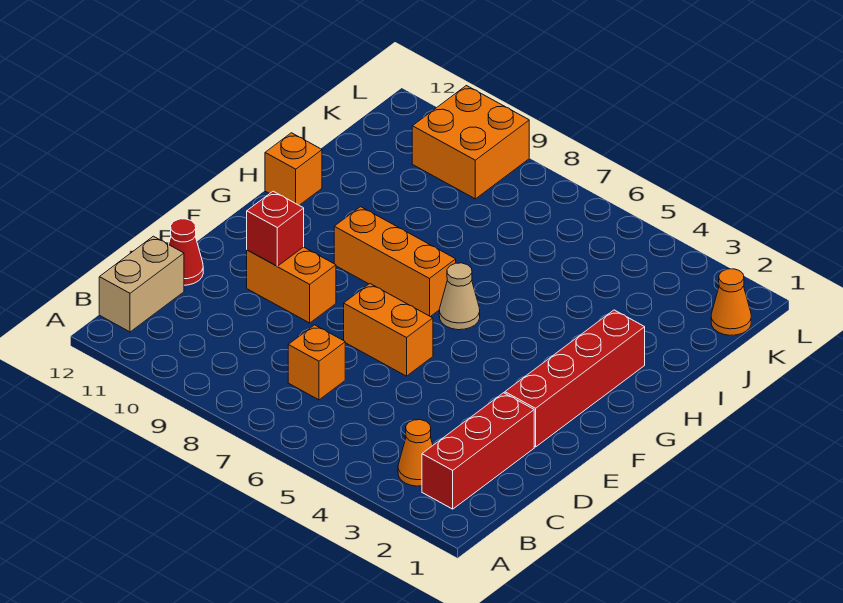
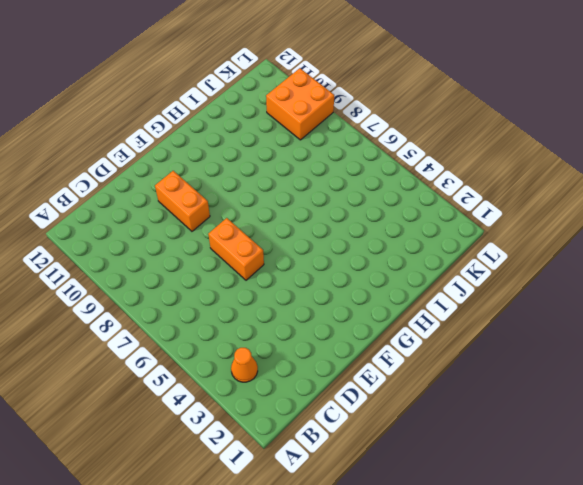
none -> red 1x3 brick [422,393,534,509]
none -> tan 1x2 brick [99,236,184,332]
none -> orange 1x1 brick [288,325,345,400]

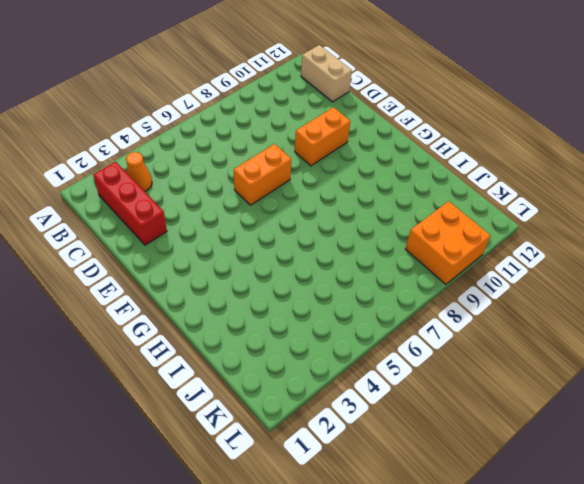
none -> orange 1x1 brick [288,325,345,400]
none -> red 1x1 cone [169,219,203,285]
none -> red 1x4 brick [505,310,645,447]

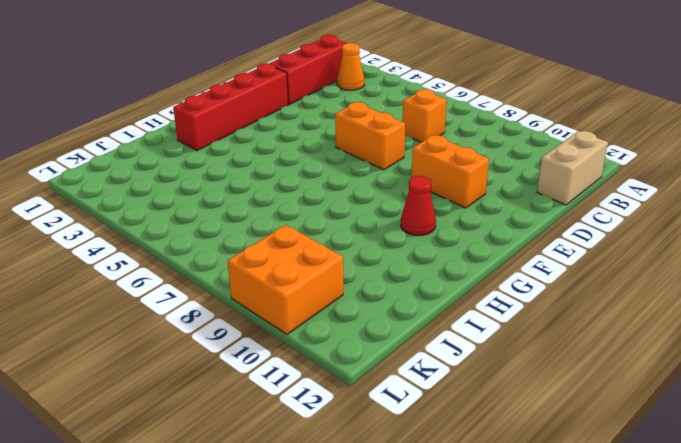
red 1x1 cone [401,176,436,236] -> red 1x1 cone moved to [169,219,203,285]
none -> tan 1x1 cone [439,263,480,330]
none -> orange 1x3 brick [334,207,456,317]
none -> orange 1x1 brick [265,133,322,205]

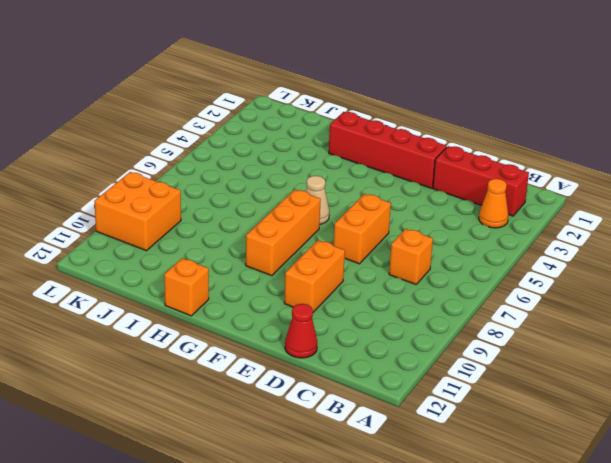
none -> tan 1x2 brick [99,236,184,332]
none -> orange 1x1 cone [711,269,751,335]
none -> red 1x1 brick [247,191,304,266]

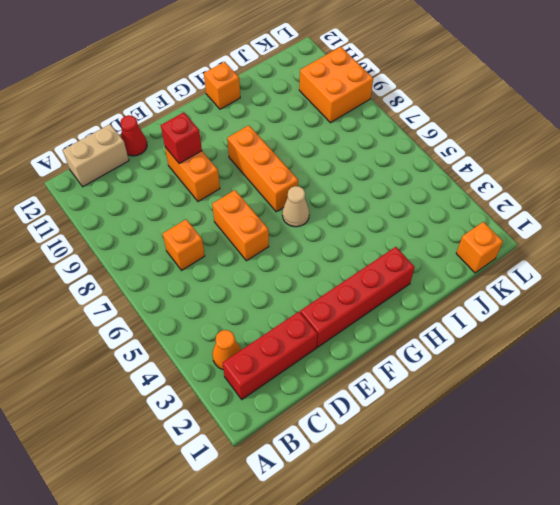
orange 1x1 brick [456,222,503,273] -> orange 1x1 cone [711,269,751,335]

